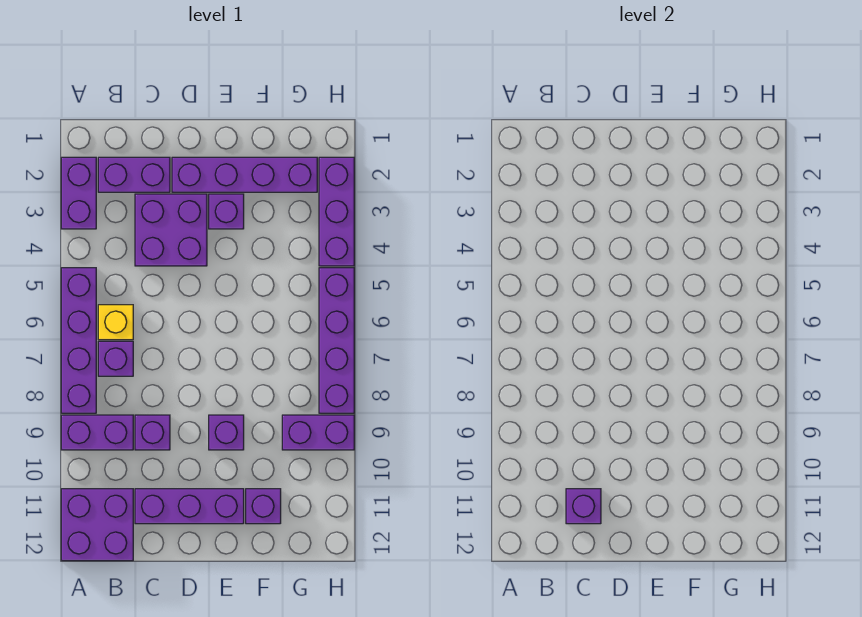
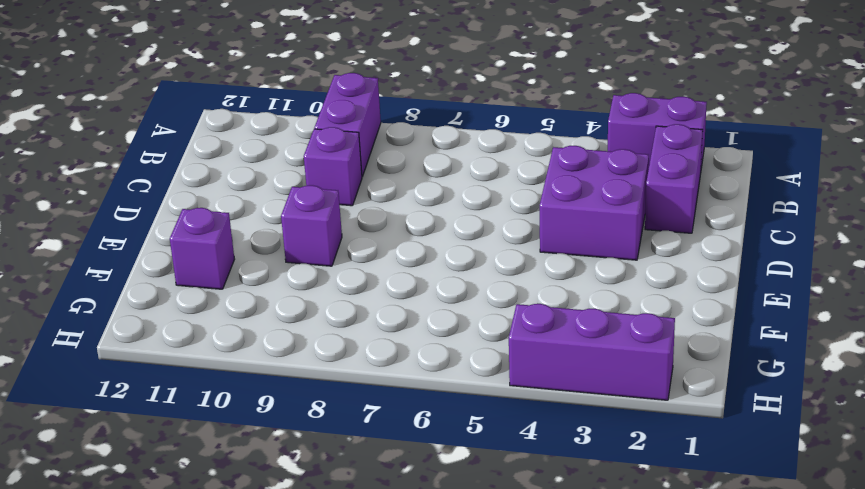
none -> purple 1x4 brick [61,268,96,413]
none -> purple 2x2 brick [61,489,133,561]
none -> yellow 1x1 brick [98,305,133,340]

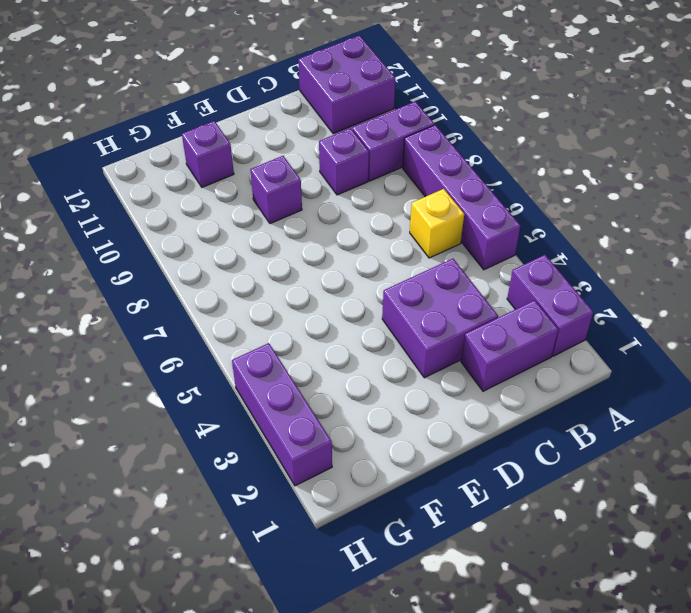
none -> purple 1x1 brick [98,341,133,376]
none -> purple 1x3 brick [135,489,244,524]
none -> purple 1x4 brick [172,157,317,192]

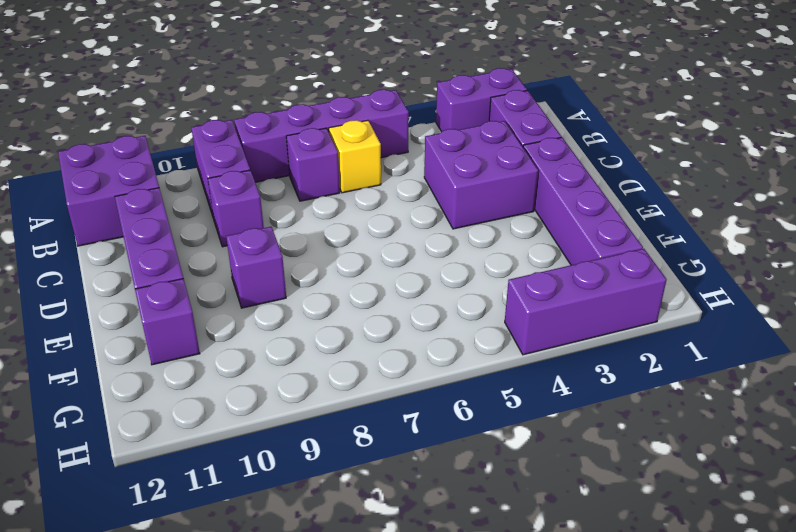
none -> purple 1x1 brick [209,194,244,229]
none -> purple 1x2 brick [282,415,354,450]
none -> purple 1x4 brick [319,268,354,413]

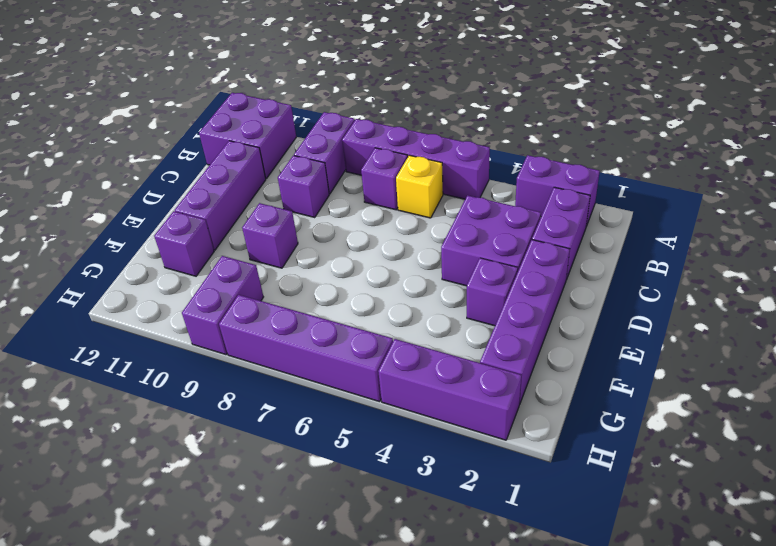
none -> purple 1x1 brick [566,489,601,524]

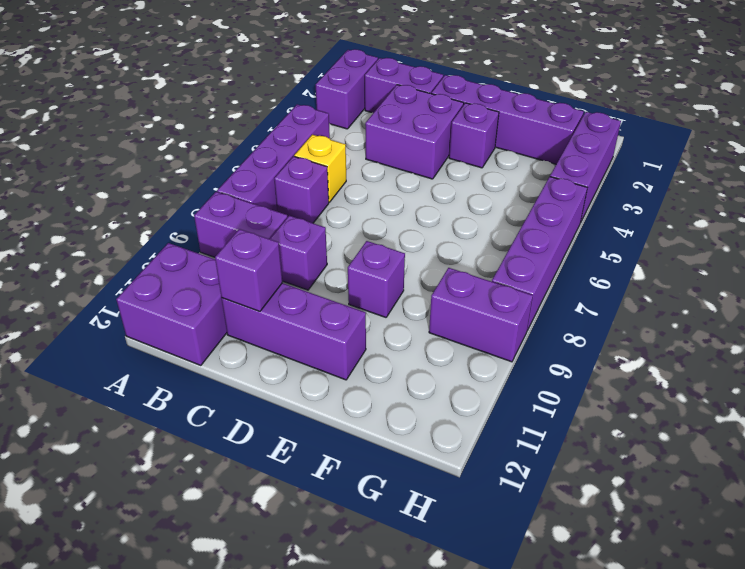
none -> purple 1x1 brick [246,489,281,524]

